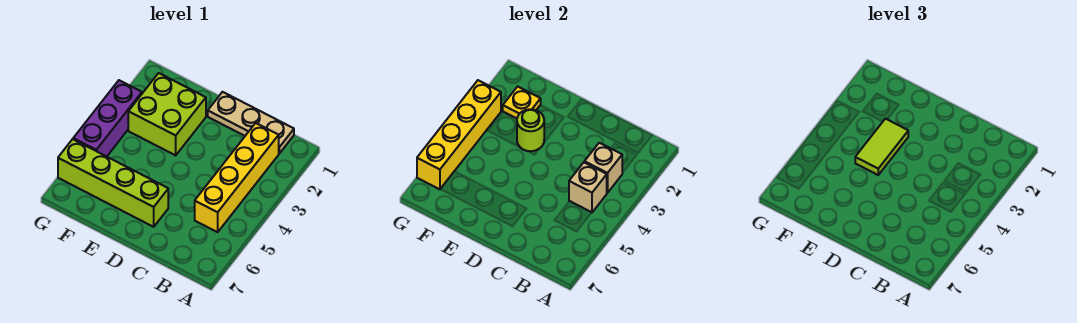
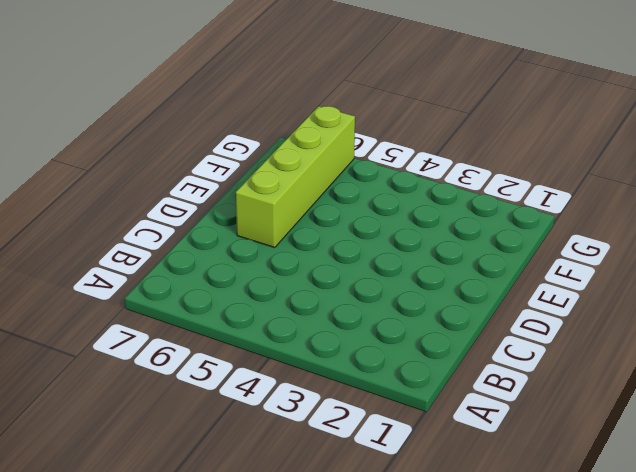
none -> tan 1x3 plate [208,92,294,153]
none -> yellow 1x4 brick [195,123,279,232]

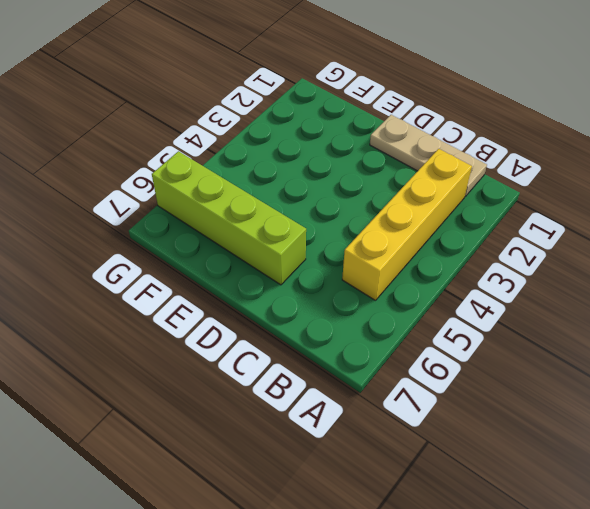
none -> lime 2x2 brick [128,73,206,155]
none -> purple 1x3 brick [73,80,142,156]

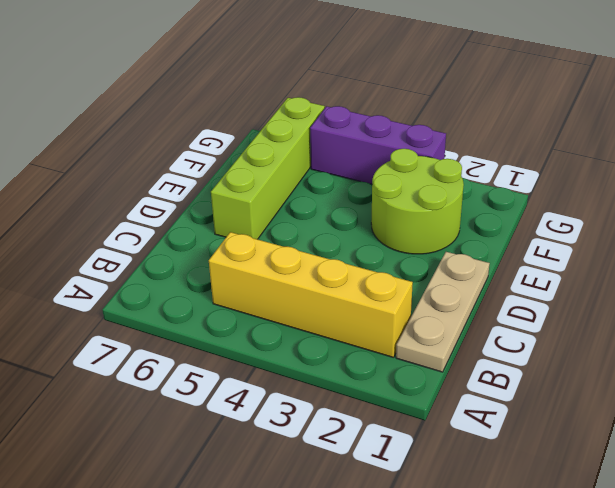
lime 2x2 round brick [371,149,464,254] -> lime 2x2 brick [128,73,206,155]
none -> tan 1x1 brick [584,143,622,193]
none -> tan 1x1 brick [569,163,607,212]

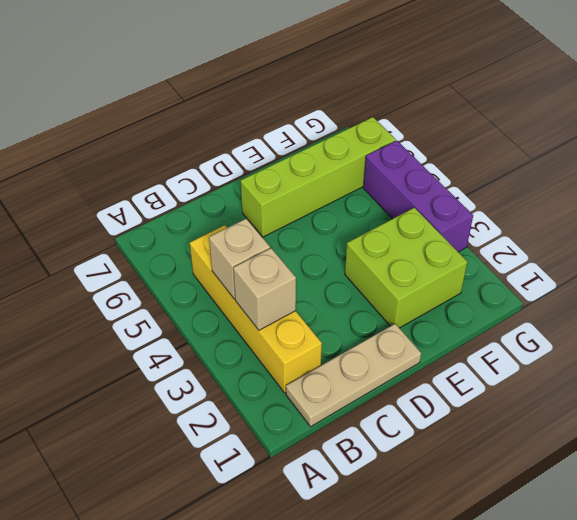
none -> lime 1x1 round brick [517,109,544,151]
none -> yellow 1x1 plate [503,87,541,118]

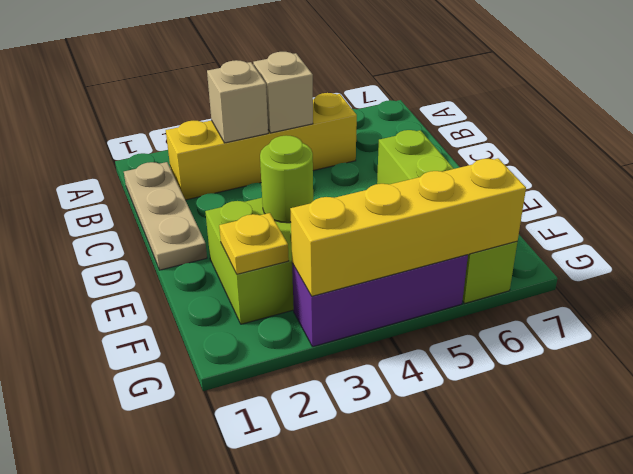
none -> lime 1x2 tile [855,119,908,175]

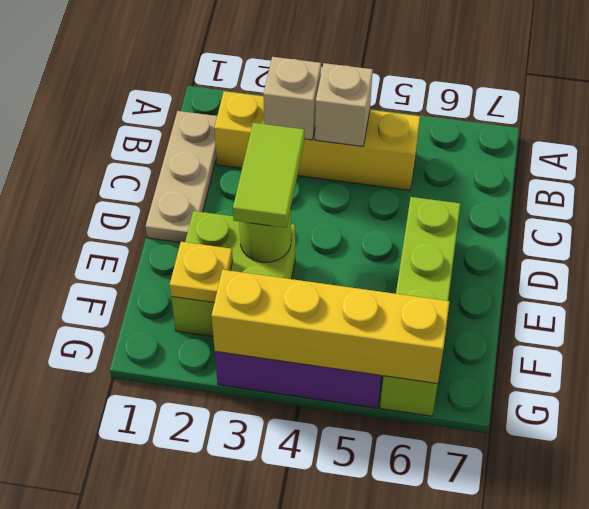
lime 1x2 tile [233,123,304,228] -> lime 1x2 tile turned to [855,119,908,175]

